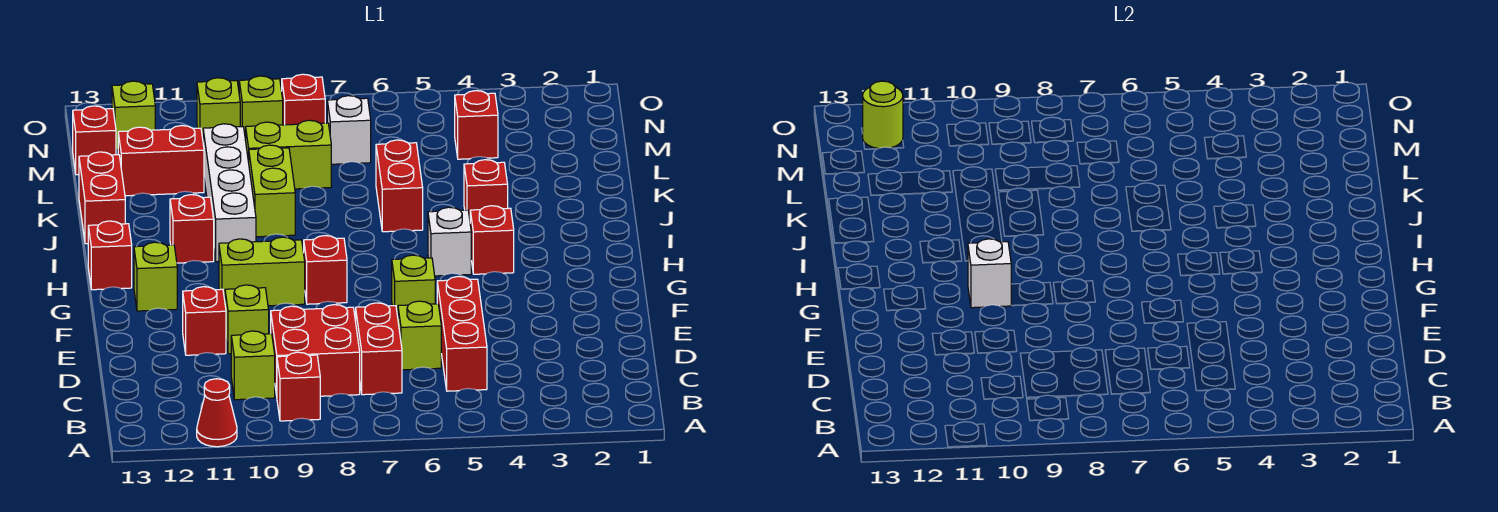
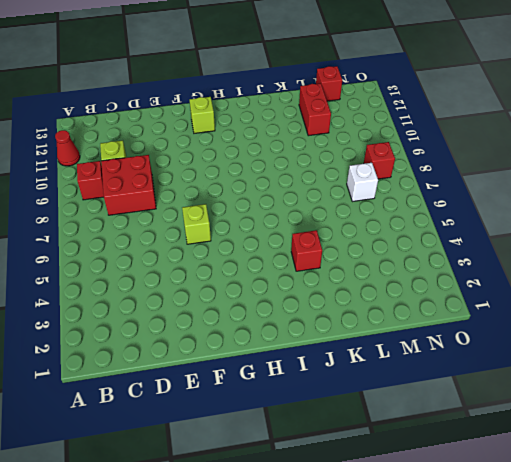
none -> red 1x3 brick [437,276,487,391]
none -> red 1x2 brick [356,303,402,395]
none -> lime 1x1 brick [398,301,441,370]
none -> lime 1x1 brick [225,285,269,354]

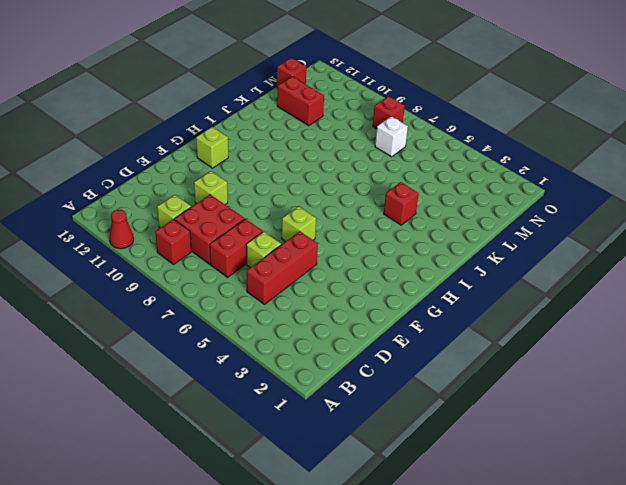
none -> red 1x1 brick [183,287,226,355]
none -> red 1x1 brick [304,236,347,304]
none -> lime 1x2 brick [219,237,305,306]
none -> red 1x1 brick [470,206,514,274]

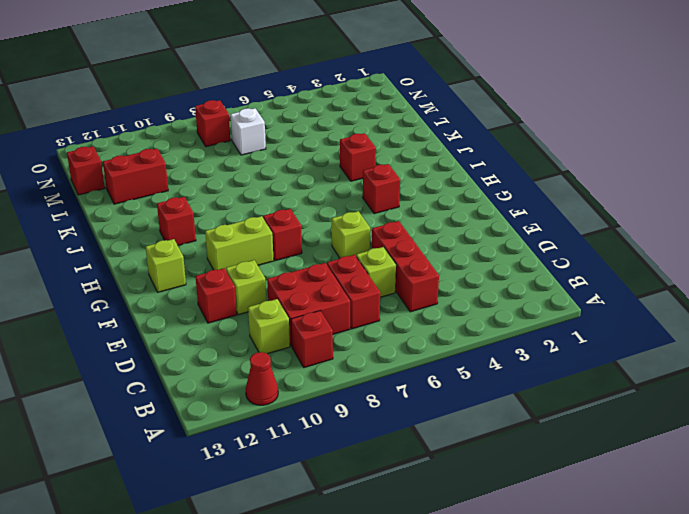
none -> white 1x1 brick [428,207,471,276]
none -> red 1x1 brick [88,221,132,290]
none -> white 1x4 brick [203,124,256,262]
none -> red 1x2 brick [376,140,423,232]

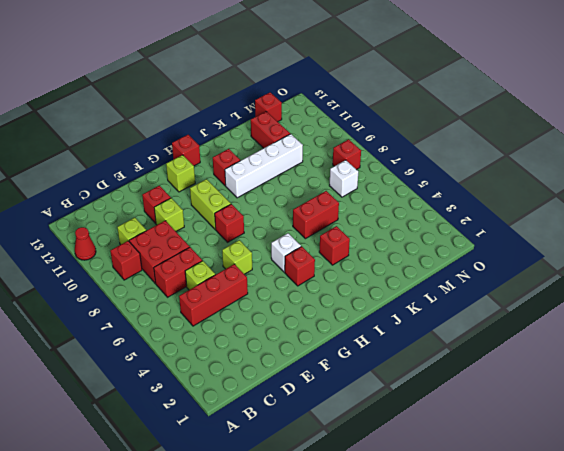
none -> lime 1x2 brick [249,145,295,237]
none -> red 1x2 brick [79,152,125,244]
none -> lime 1x2 brick [246,120,331,189]
none -> red 1x1 brick [455,91,498,159]

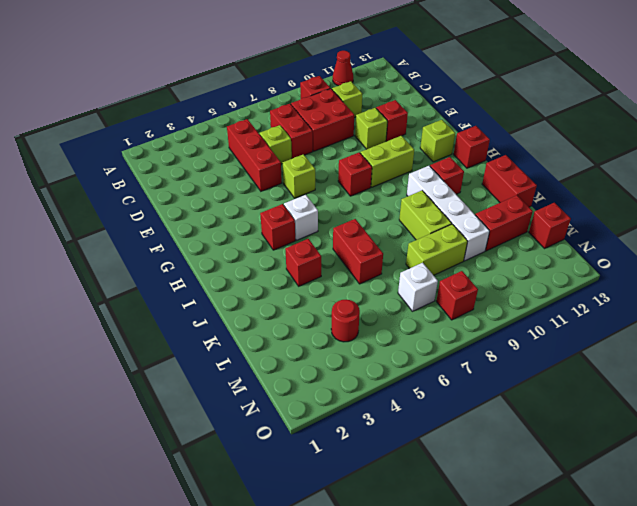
red 1x1 round brick [331,300,360,342] -> red 1x1 brick [455,91,498,159]
none -> lime 1x1 brick [239,76,283,140]
none -> lime 1x1 brick [197,78,240,138]
none -> lime 1x1 brick [112,81,155,150]
none -> white 1x1 brick [968,239,1012,308]

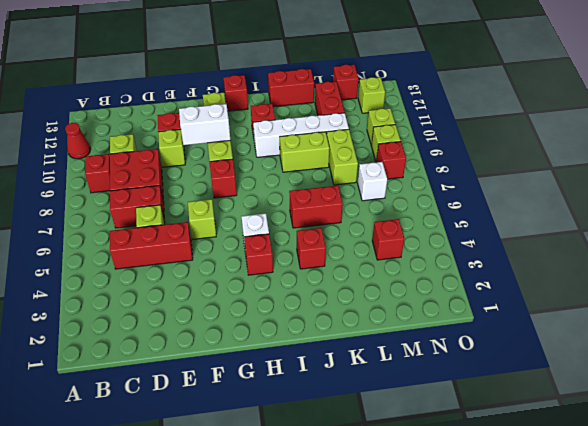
white 1x2 brick [179,104,230,145] -> white 1x1 brick [968,239,1012,308]
none -> lime 1x1 round brick [862,81,903,148]

